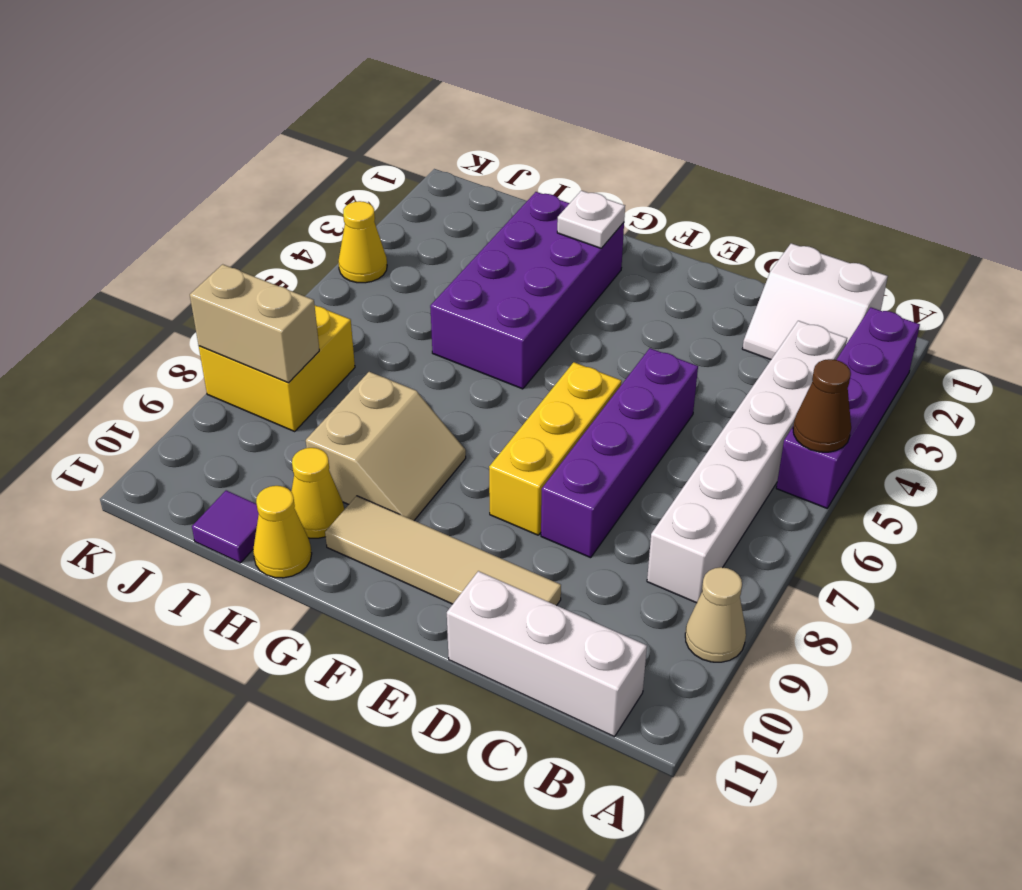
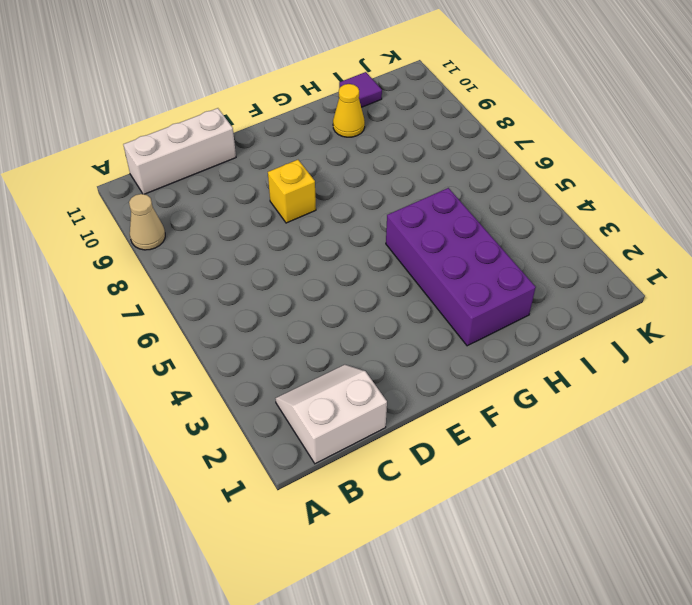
yellow 1x1 brick [268,160,316,223] -> yellow 1x3 brick [489,362,622,535]
none -> purple 1x4 brick [776,307,920,508]
none -> white 1x6 brick [647,321,847,603]
none -> purple 1x4 brick [541,348,698,558]

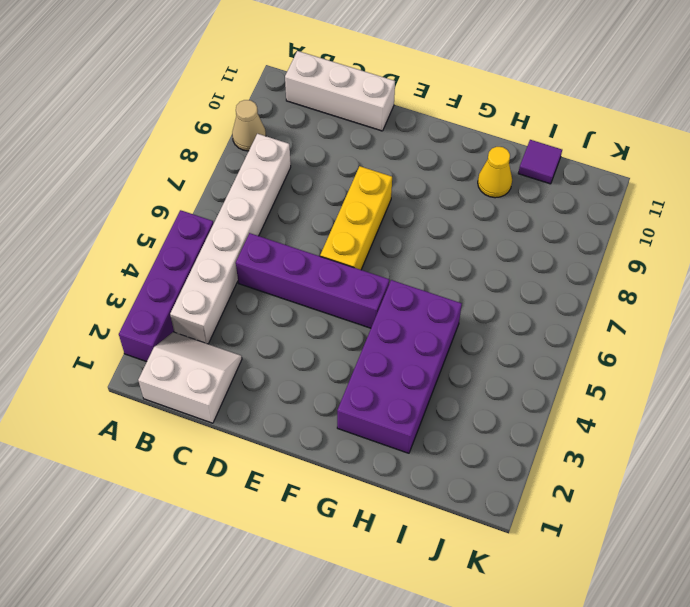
purple 1x4 brick [236,233,389,328] -> purple 1x4 brick turned to [541,348,698,558]
none -> tan 1x4 tile [325,496,561,606]
none -> tan 2x2 slope [306,372,466,520]
none -> yellow 1x1 cone [253,486,312,578]

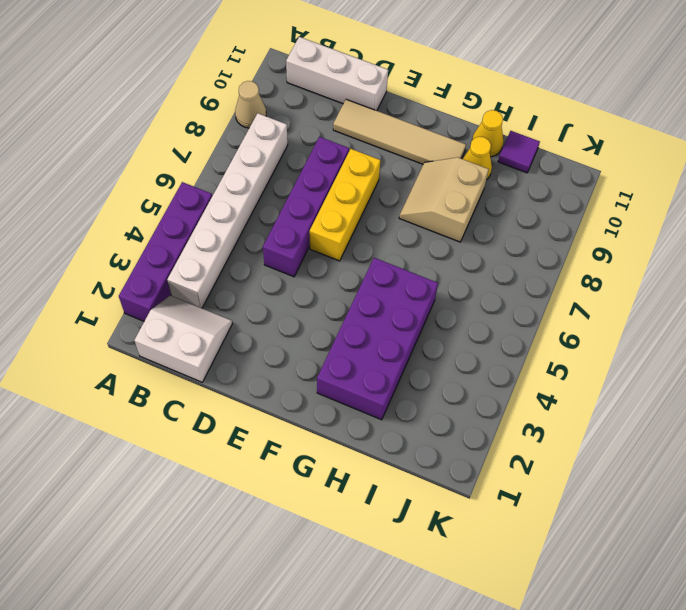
none -> yellow 2x2 brick [199,306,355,431]
none -> yellow 1x1 cone [338,201,387,283]
none -> brown 1x1 cone [793,359,851,452]

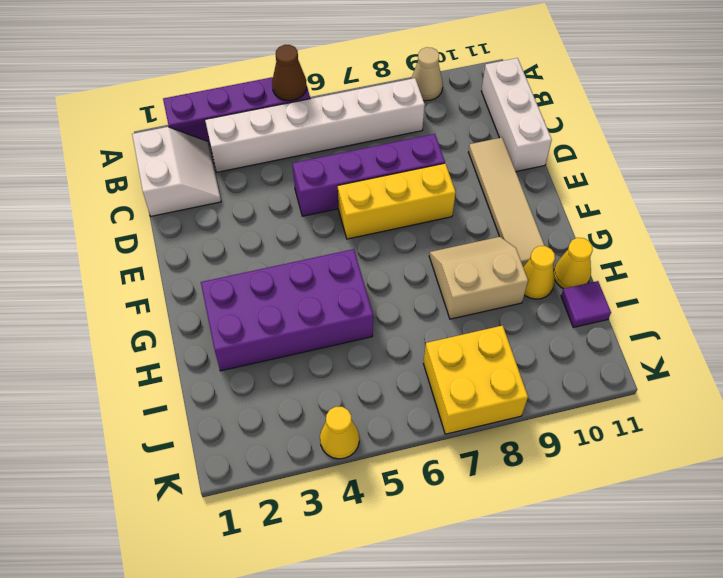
none -> white 1x1 plate [557,191,625,248]
none -> tan 1x2 brick [190,264,319,383]

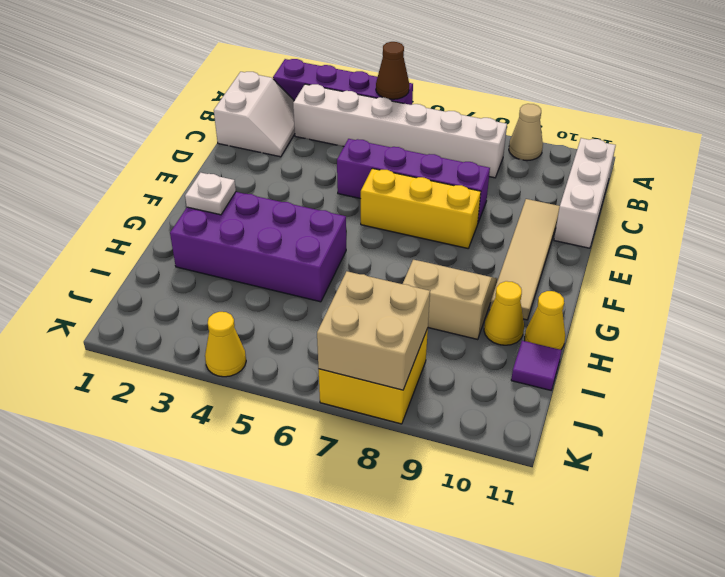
tan 2x2 brick [317,271,430,390] -> tan 1x2 brick [190,264,319,383]

